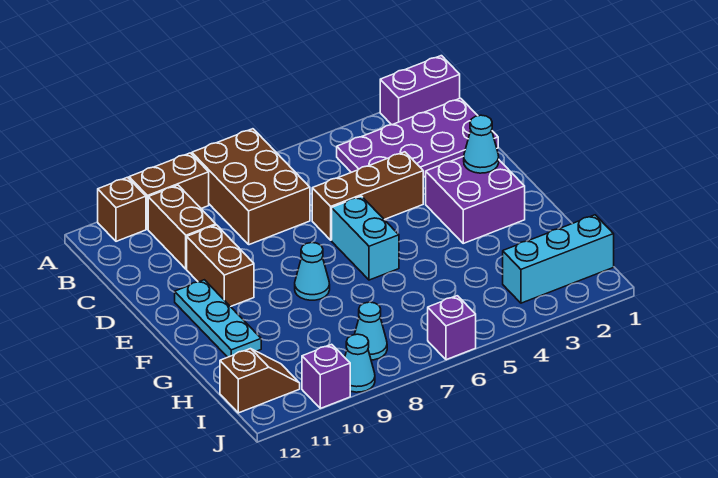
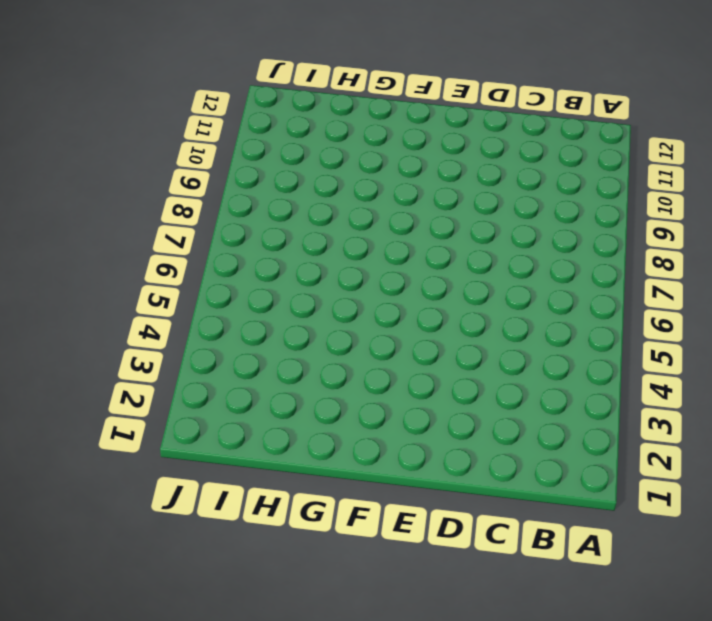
none -> purple 1x2 brick [380,56,460,125]
none -> brown 2x3 brick [192,129,310,245]
none -> brown 1x2 brick [129,153,209,229]

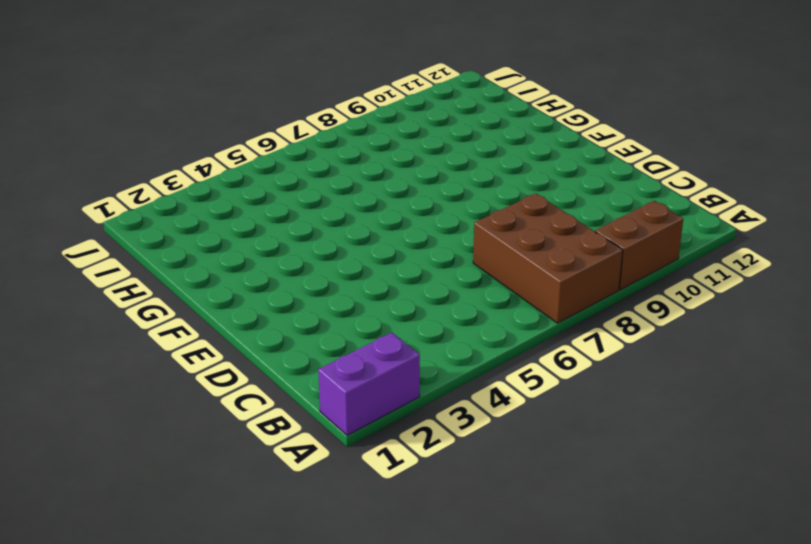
none -> brown 1x1 brick [98,177,146,241]
none -> purple 2x4 plate [337,98,498,177]
none -> brown 1x2 brick [148,185,216,269]

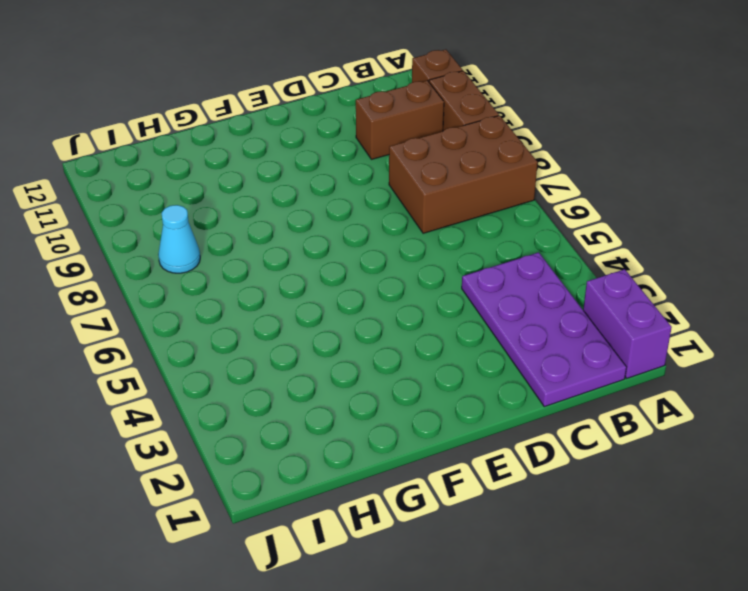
none -> brown 1x3 brick [312,152,423,240]
none -> brown 1x2 brick [187,225,254,307]
none -> purple 2x2 brick [426,156,525,243]

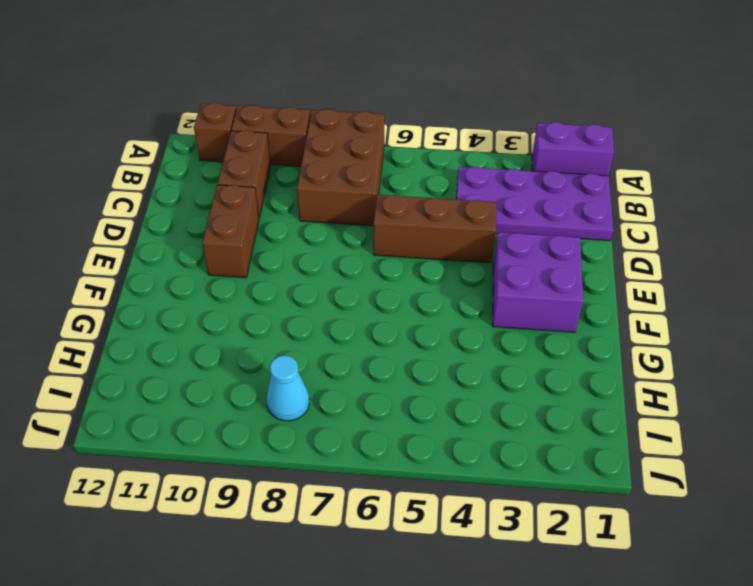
none -> cyan 1x2 brick [332,196,399,280]
none -> cyan 1x3 plate [175,280,261,357]
none -> cyan 1x1 cone [295,243,330,300]

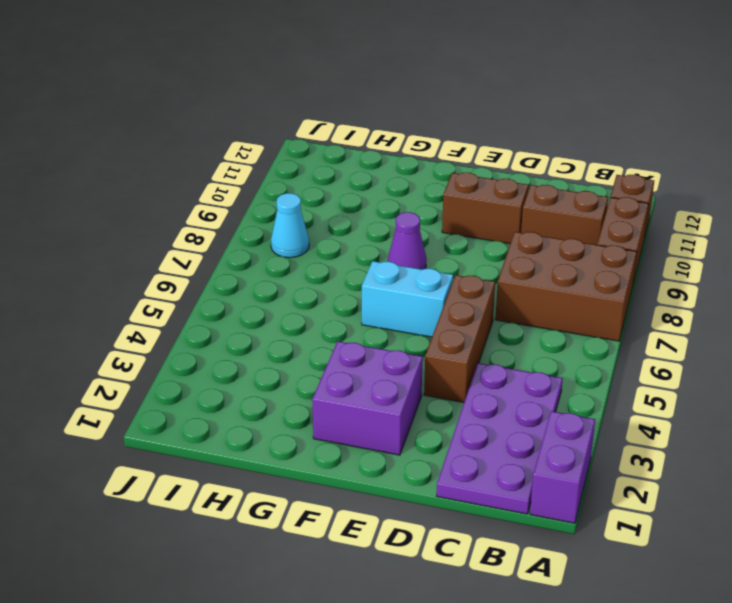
purple 1x1 cone [388,212,427,270] -> cyan 1x1 cone [295,243,330,300]
none -> cyan 1x3 plate [175,280,261,357]
none -> cyan 1x3 brick [503,215,614,303]
none -> brown 1x2 slope [220,349,300,413]

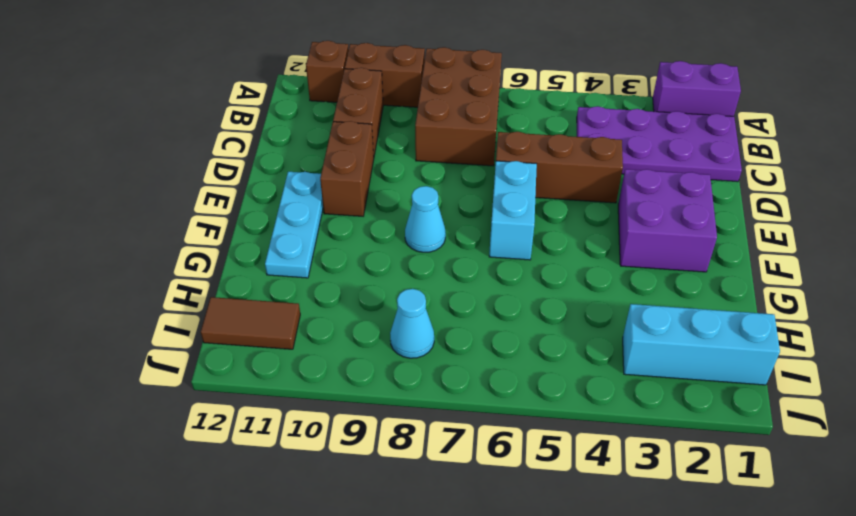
brown 1x2 tile [201,297,300,349] -> brown 1x2 slope [220,349,300,413]
none -> purple 1x1 brick [428,296,476,360]
none -> cyan 1x1 cone [345,334,375,392]
none -> purple 1x1 brick [302,344,350,408]

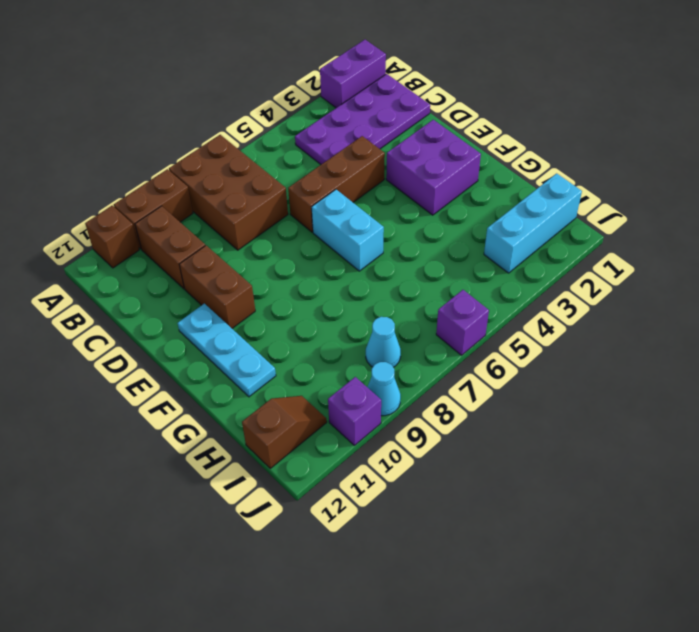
none -> cyan 1x1 cone [295,243,330,300]
none -> cyan 1x1 cone [464,115,499,173]

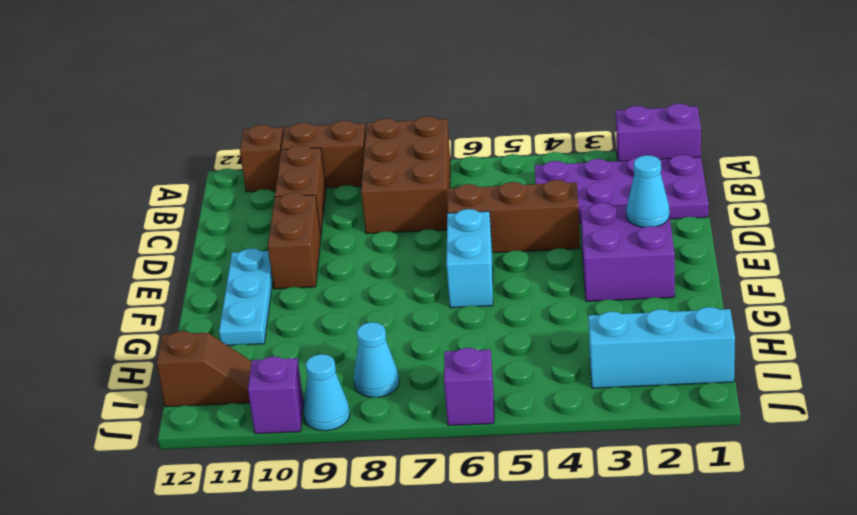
none -> cyan 1x1 cone [295,243,330,300]

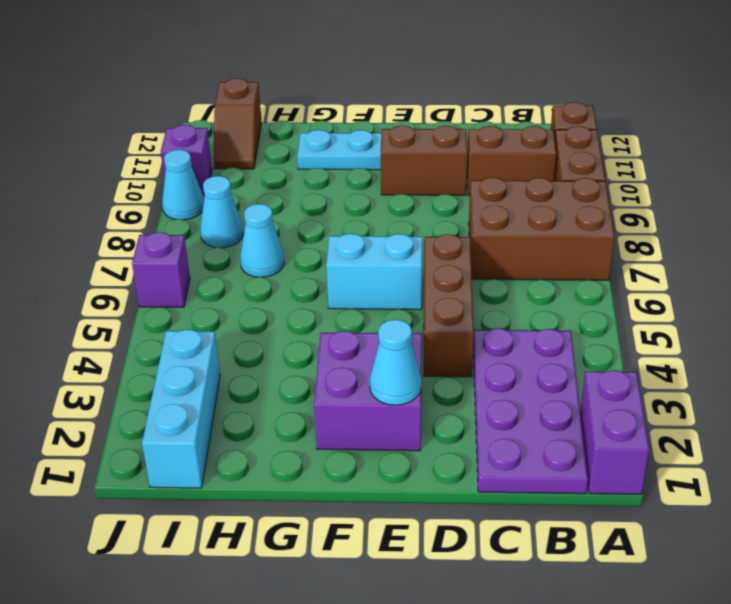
cyan 1x1 cone [240,204,284,277] -> cyan 1x1 cone moved to [295,243,330,300]

